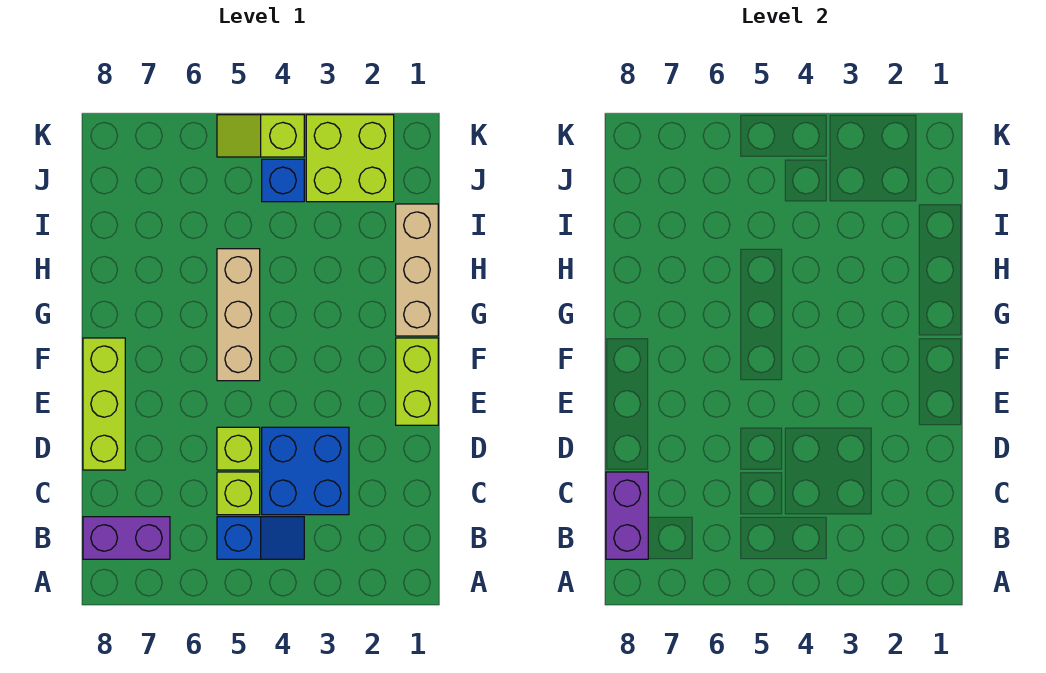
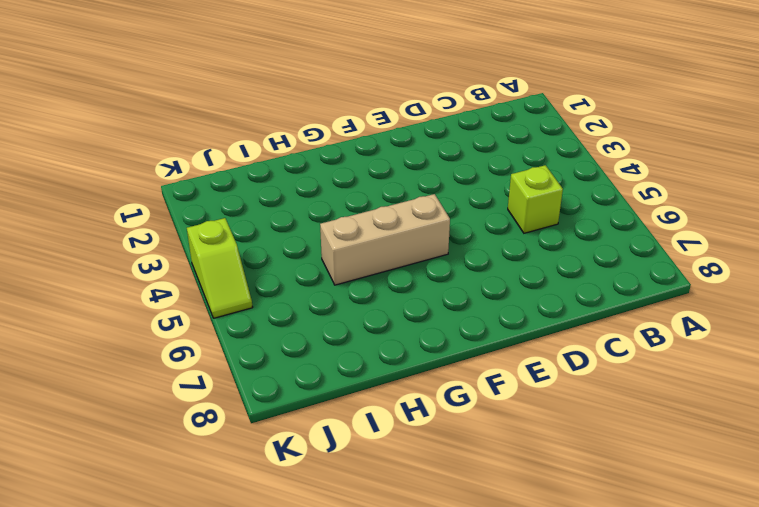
none -> blue 1x2 slope [217,517,304,559]
none -> purple 1x2 brick [83,517,170,559]
none -> blue 2x2 brick [262,427,349,515]

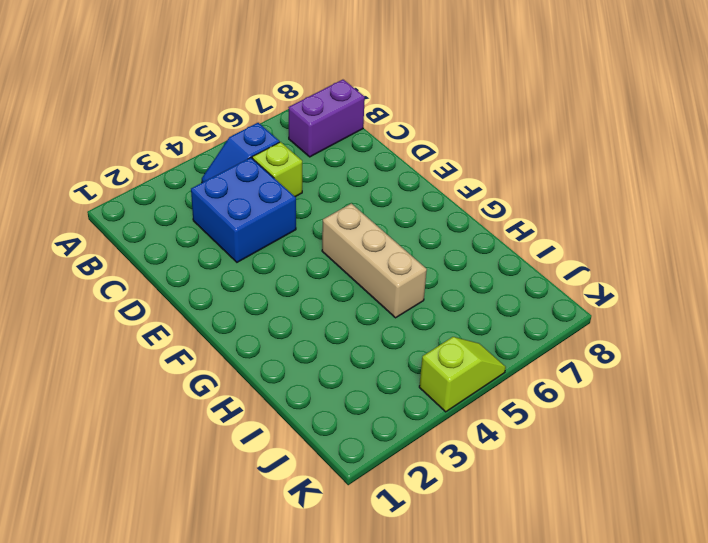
none -> lime 1x1 brick [217,427,260,470]
none -> lime 1x3 brick [83,338,125,470]
none -> lime 1x2 brick [396,338,438,425]

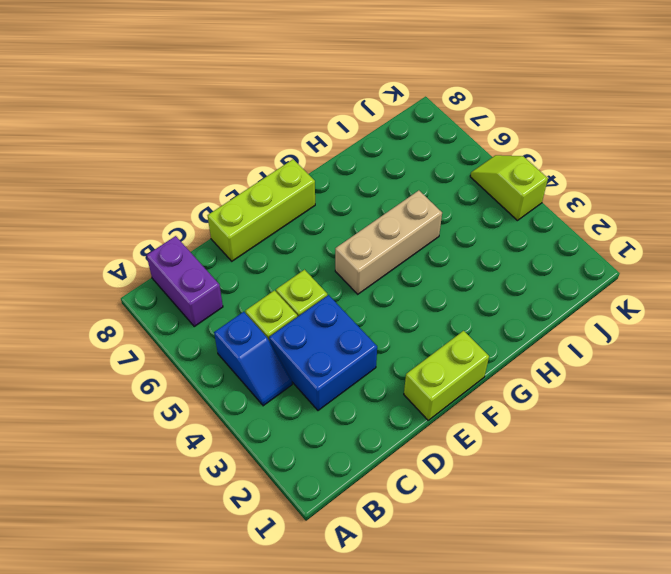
none -> tan 1x3 brick [396,204,438,336]
none -> lime 2x2 brick [306,115,394,202]
none -> blue 1x1 brick [262,159,304,202]

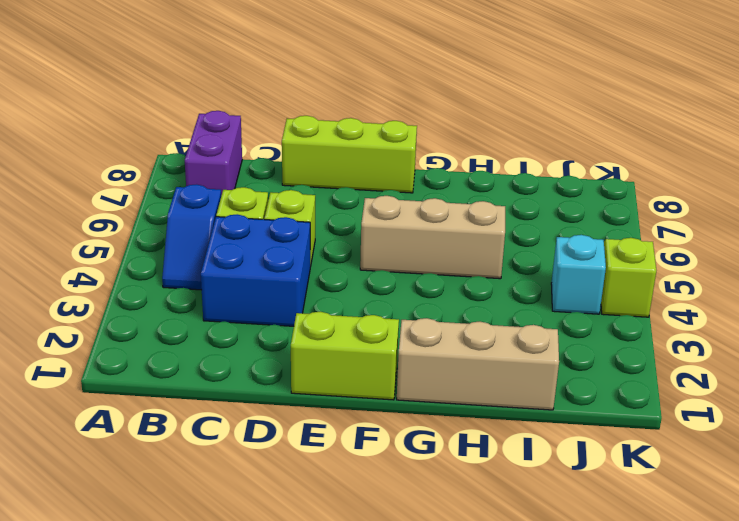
cyan 1x1 brick [551,235,606,314] -> blue 1x1 brick [262,159,304,202]
none -> lime 2x2 brick [306,115,394,202]
none -> purple 1x2 brick [606,472,648,559]

